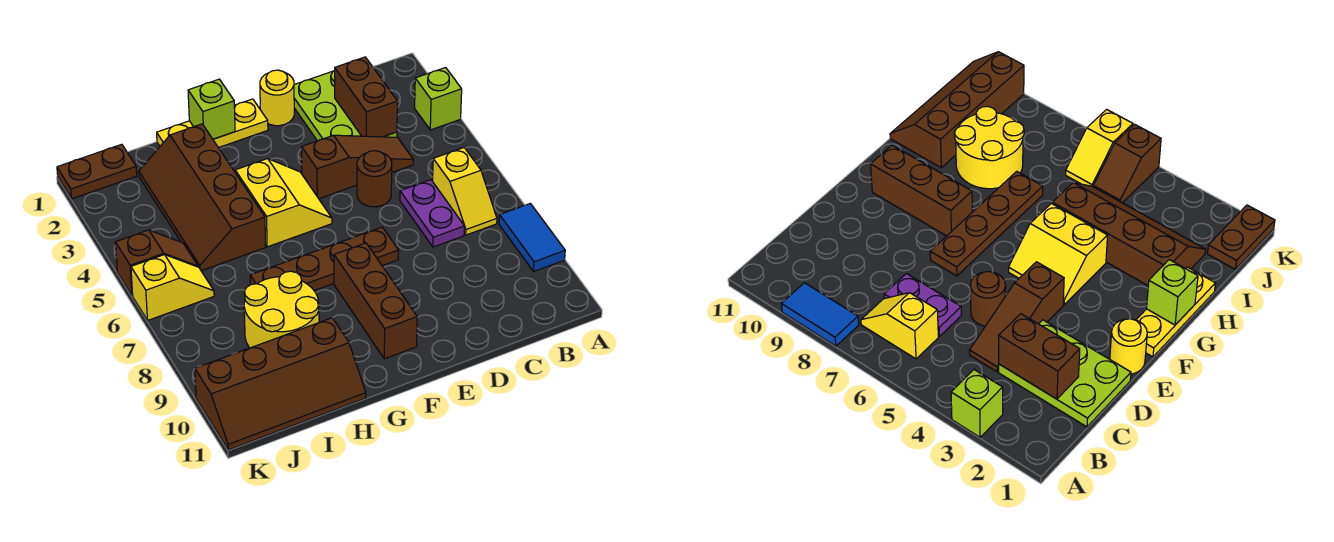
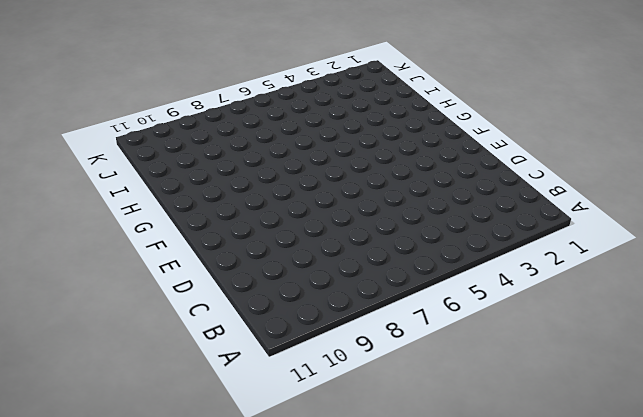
none -> lime 1x1 brick [415,68,462,130]
none -> blue 1x2 tile [499,203,565,271]
none -> yellow 1x2 slope [433,148,497,235]

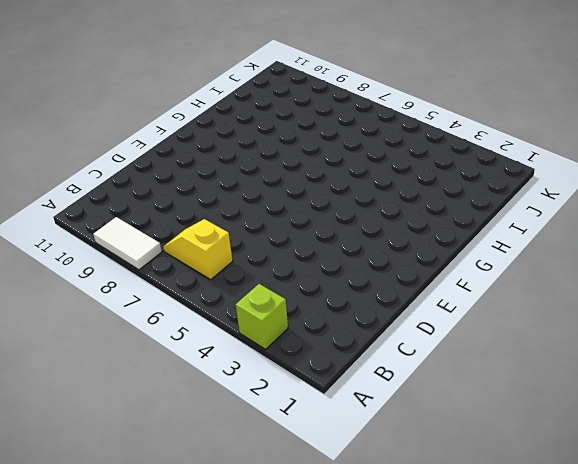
white 1x2 tile [93,217,162,270] -> blue 1x2 tile [499,203,565,271]
none -> lime 2x3 plate [294,71,397,141]
none -> brown 1x3 slope [302,135,413,199]
none -> purple 1x2 plate [400,180,464,247]

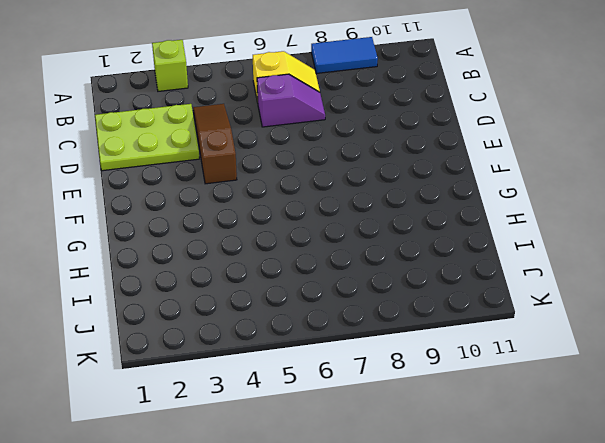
purple 1x2 slope [257,74,325,127] -> purple 1x2 plate [400,180,464,247]
none -> brown 1x1 round brick [357,151,392,207]
none -> yellow 1x1 round brick [260,70,294,126]
none -> brown 1x4 plate [250,227,399,291]

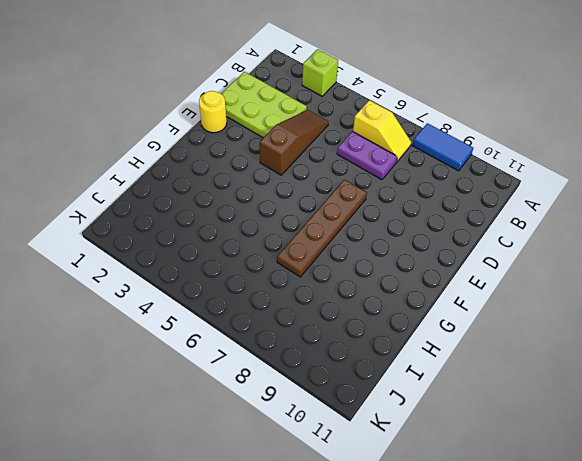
none -> brown 1x1 round brick [357,151,392,207]
none -> yellow 1x3 plate [157,99,268,148]
none -> yellow 2x2 slope [235,159,332,247]

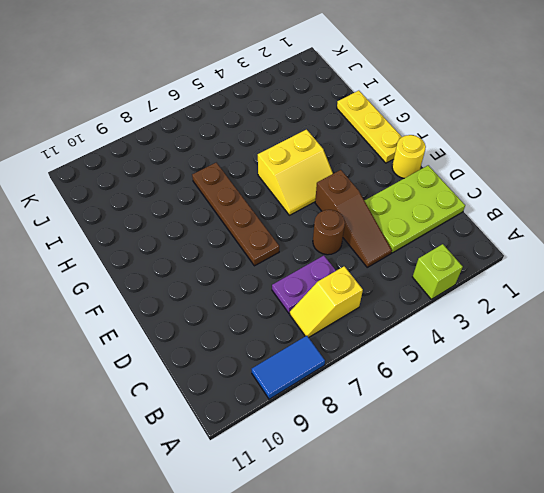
none -> brown 1x3 brick [334,243,417,359]
none -> brown 2x4 slope [139,124,266,271]
none -> yellow 2x2 round brick [244,271,319,348]

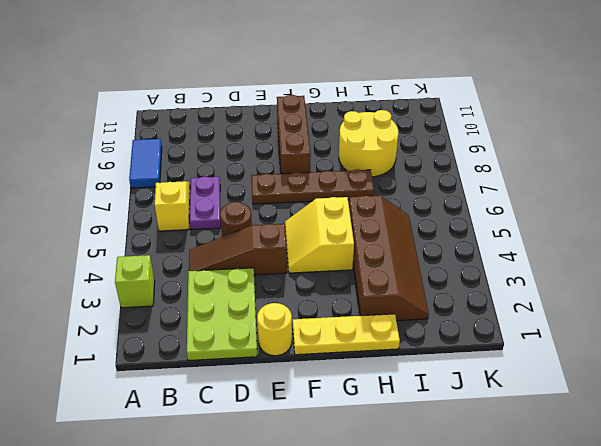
none -> brown 2x4 slope [195,318,366,450]
none -> brown 1x2 plate [57,144,137,199]
none -> brown 1x2 slope [115,230,198,295]

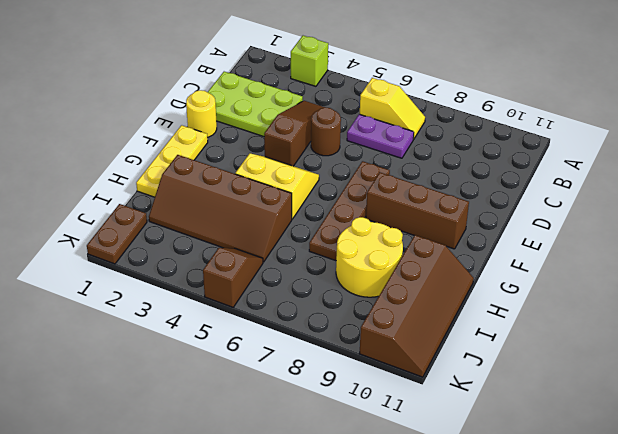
none -> blue 1x2 tile [499,203,565,271]
none -> yellow 1x2 slope [131,255,214,320]
none -> brown 1x2 brick [335,57,397,137]

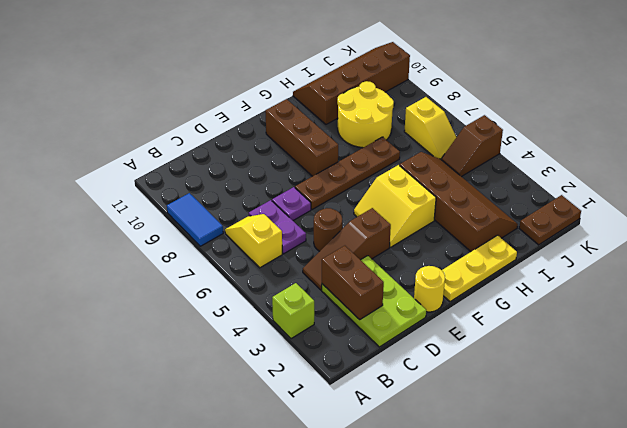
purple 1x1 plate [272,187,311,220] -> none
yellow 1x2 slope [404,97,456,159] -> yellow 1x2 slope turned to [131,255,214,320]
none -> lime 1x1 brick [188,79,235,139]

